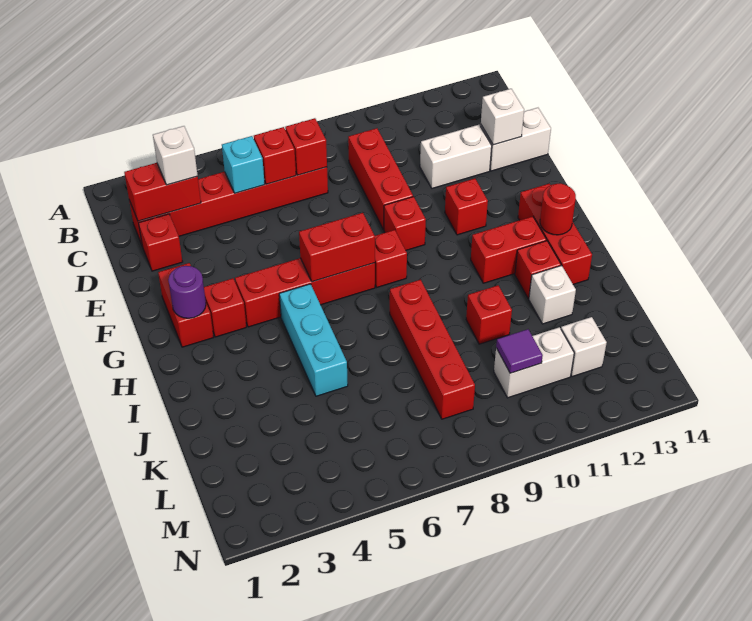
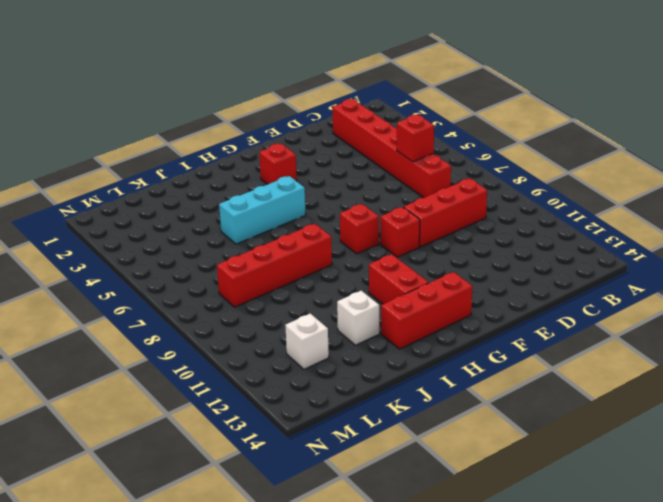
none -> red 1x1 brick [139,214,183,271]
none -> white 1x2 brick [420,125,492,188]
none -> white 1x2 brick [481,108,551,171]
none -> red 1x2 brick [158,263,214,347]

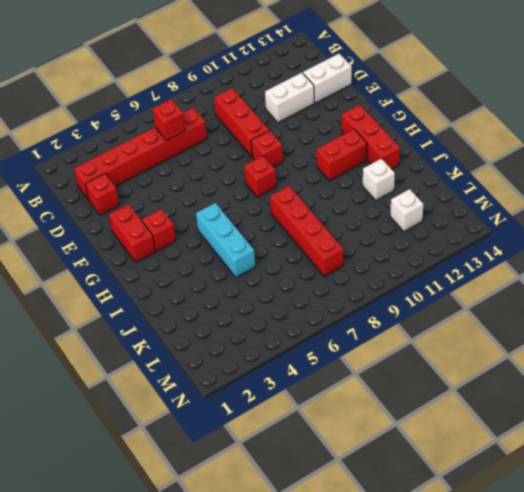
none -> red 1x1 brick [445,179,488,235]
none -> red 1x4 brick [235,258,375,327]
none -> red 1x1 brick [515,241,561,299]
none -> red 1x1 brick [466,285,512,344]

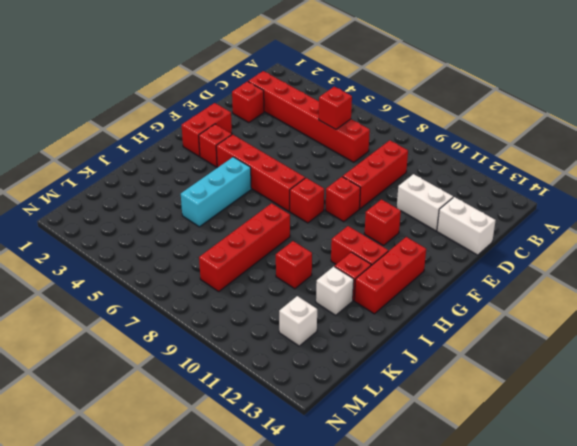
none -> white 1x2 brick [494,327,574,398]
none -> red 1x2 brick [124,163,201,221]
none -> cyan 1x1 brick [222,136,265,193]
none -> red 1x1 brick [285,118,327,175]

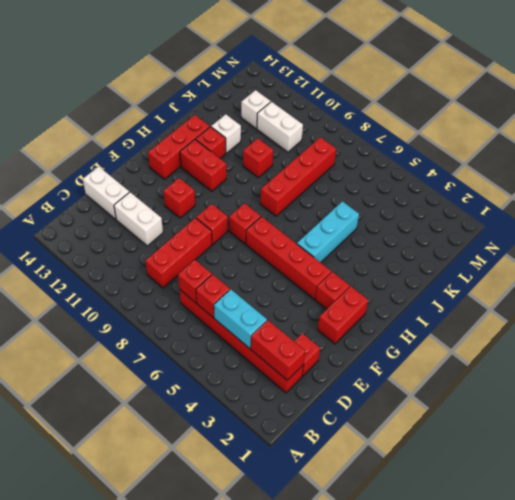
cyan 1x2 brick [214,289,267,348] -> cyan 1x1 brick [222,136,265,193]
none -> white 1x1 brick [481,89,524,145]
none -> purple 1x1 round brick [168,266,206,318]
none -> red 1x2 brick [299,213,375,282]
none -> red 1x1 round brick [540,183,576,235]

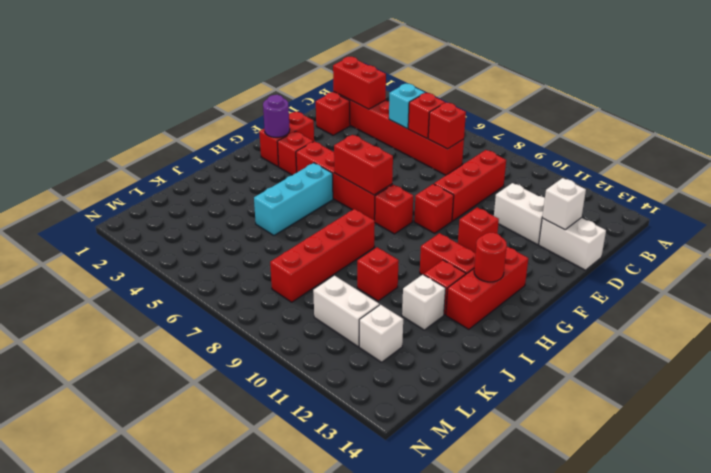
none -> purple 1x1 tile [496,329,543,373]
none -> white 1x1 brick [153,126,198,185]

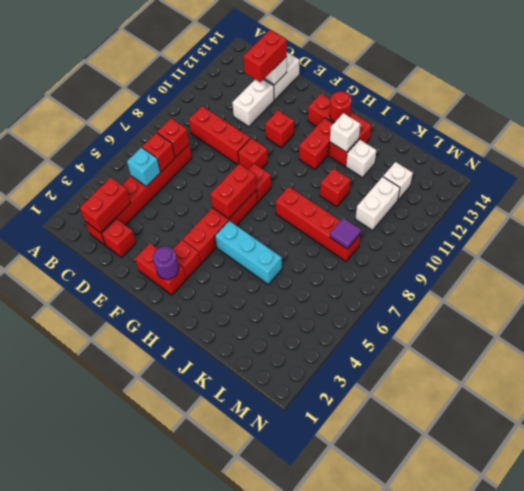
red 1x2 brick [243,30,287,82] -> none
white 1x1 brick [330,113,360,152] -> white 1x1 brick moved to [153,126,198,185]
purple 1x1 tile [330,218,361,249] -> purple 1x1 tile moved to [496,329,543,373]

